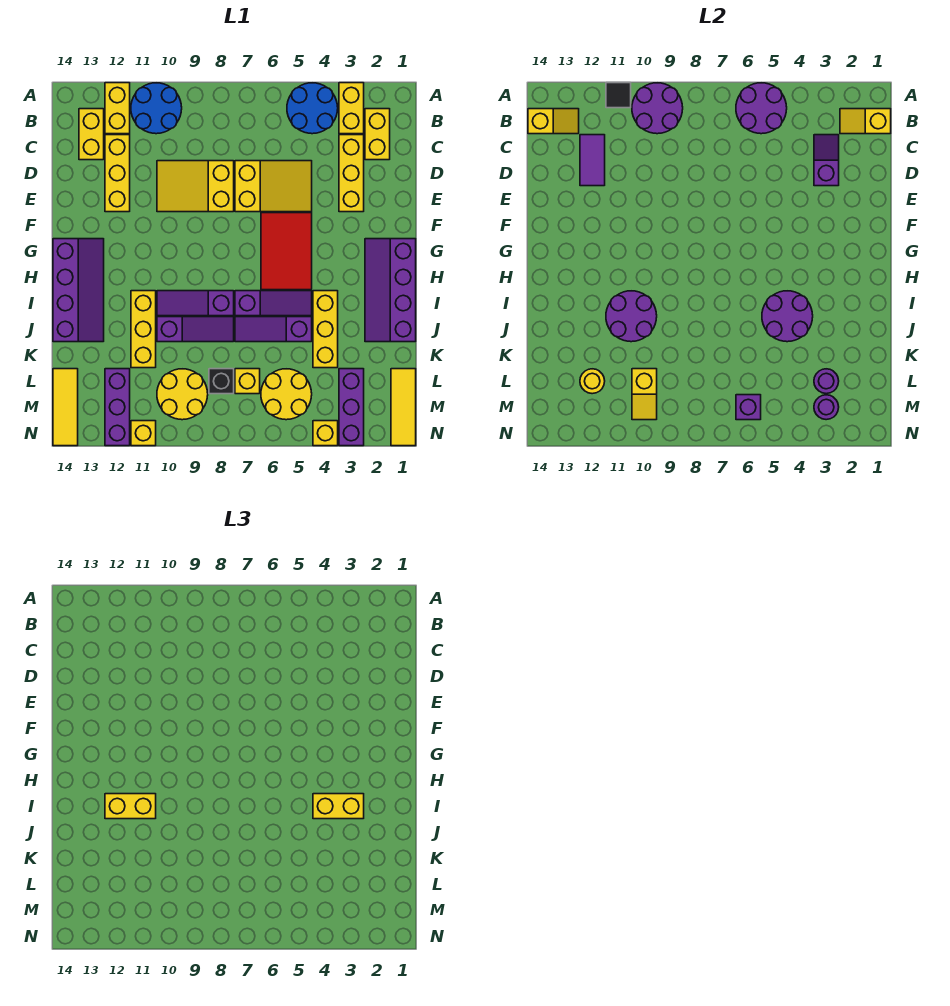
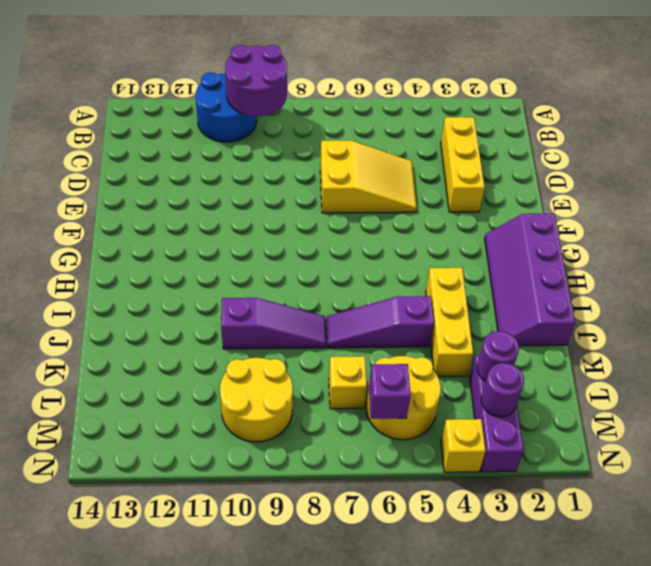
none -> yellow 1x2 brick [339,83,364,134]
none -> blue 2x2 round brick [287,83,338,134]
none -> yellow 1x2 brick [105,83,130,134]
none -> yellow 1x2 brick [365,109,390,160]

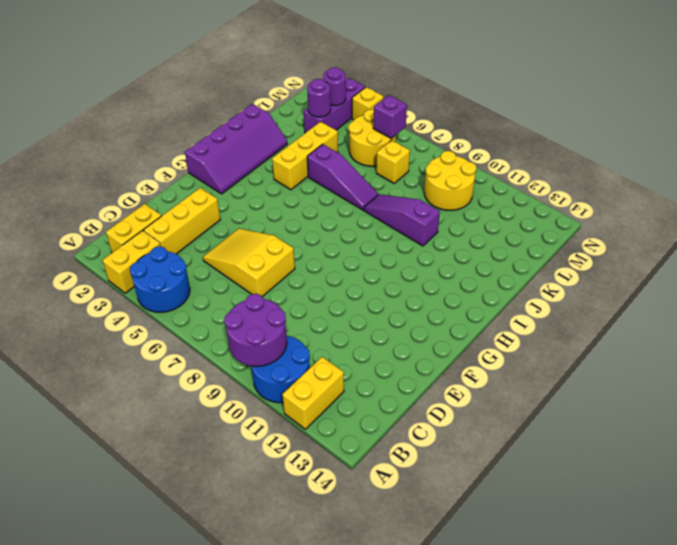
none -> yellow 1x2 brick [79,109,104,160]
none -> yellow 1x3 brick [105,135,130,212]
none -> yellow 2x3 slope [157,161,234,212]
none -> red 2x3 tile [261,213,312,290]

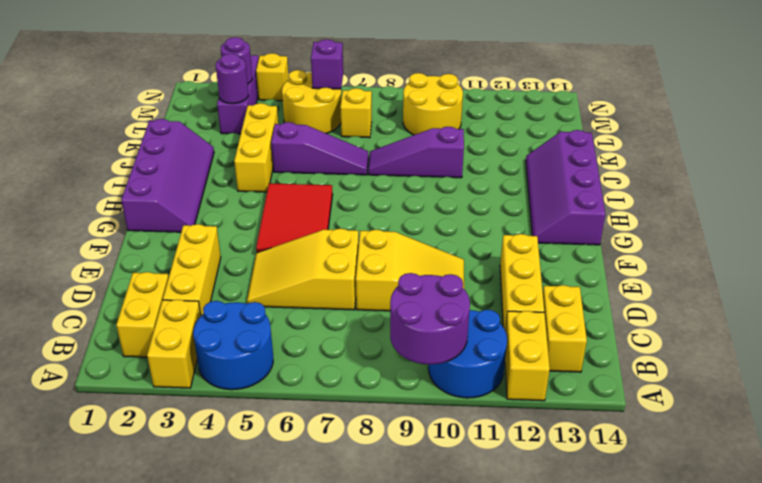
none -> purple 1x3 slope [235,291,312,316]
none -> purple 1x3 slope [157,291,234,316]
none -> yellow 1x3 brick [131,291,156,368]
none -> yellow 1x3 tile [391,369,416,446]

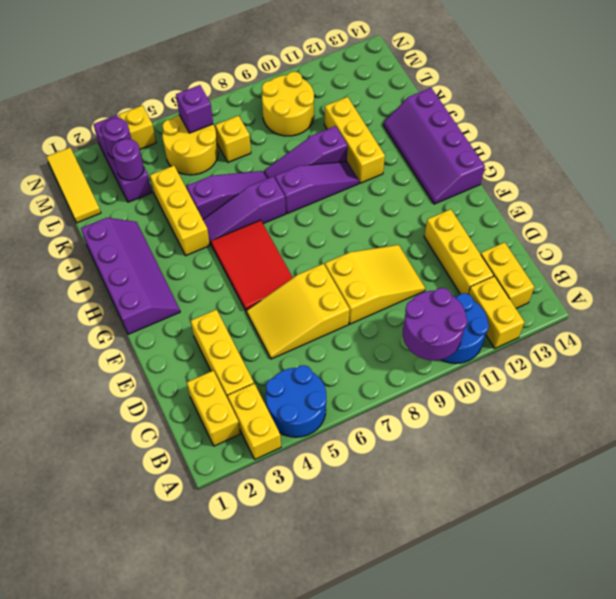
none -> black 1x1 brick [209,369,234,394]
none -> purple 1x3 brick [105,369,130,446]
none -> yellow 1x3 tile [53,369,78,446]
none -> yellow 1x1 brick [131,421,156,446]

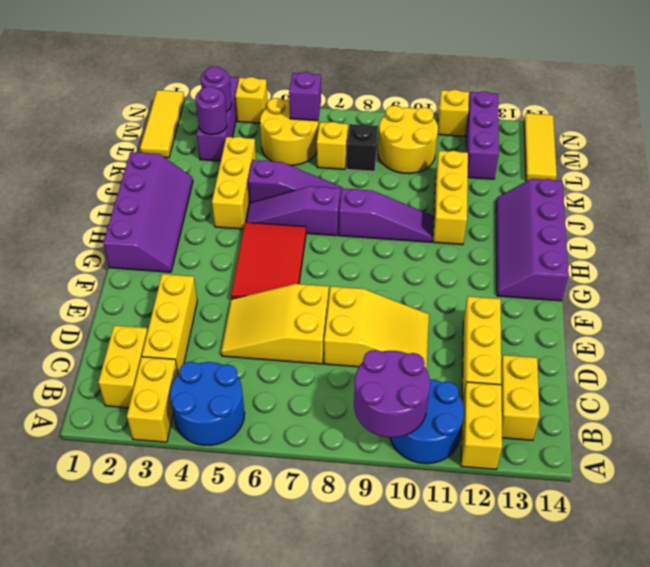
none -> purple 1x3 slope [157,317,234,342]
none -> purple 2x2 round brick [736,83,787,134]
none -> black 1x1 tile [606,83,631,108]
none -> yellow 1x2 slope [840,109,891,134]

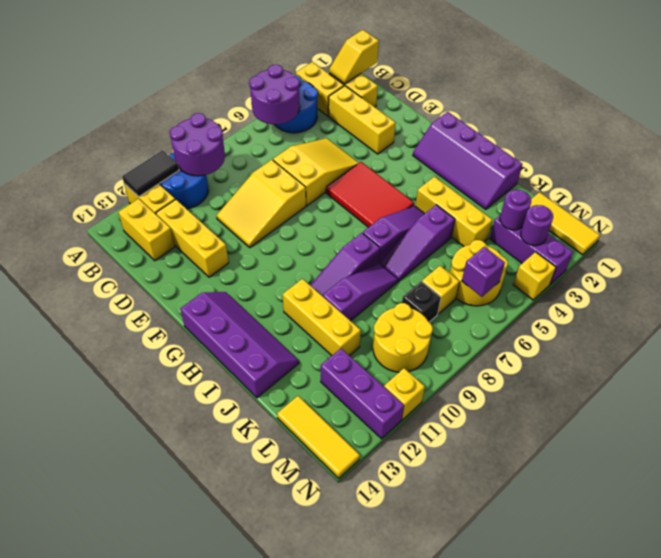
black 1x2 tile [122,150,179,197] -> black 1x1 tile [606,83,631,108]
none -> yellow 1x2 slope [528,109,579,134]
none -> purple 1x2 slope [814,135,839,186]
none -> purple 1x2 tile [580,135,605,186]
none -> purple 2x2 round brick [762,291,813,342]

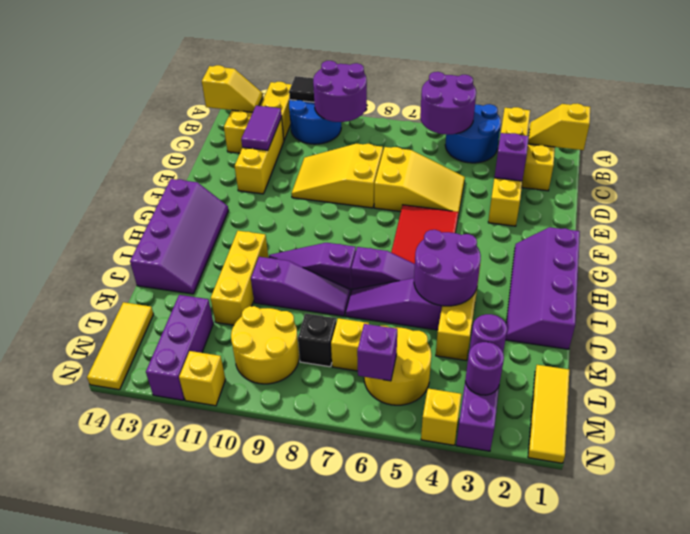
none -> purple 2x2 round brick [606,291,657,342]
none -> yellow 1x2 slope [632,369,657,420]
none -> yellow 1x1 round brick [580,369,605,394]
none -> yellow 1x2 brick [313,794,364,819]

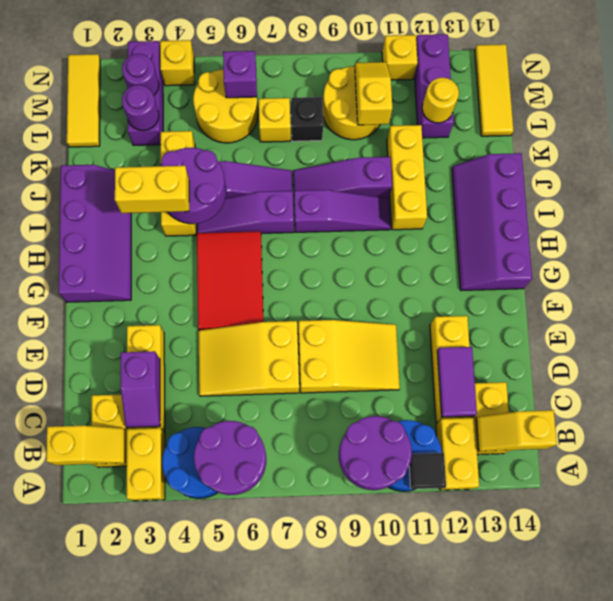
none -> purple 2x2 round brick [606,291,657,342]
none -> yellow 1x2 brick [105,794,156,819]

